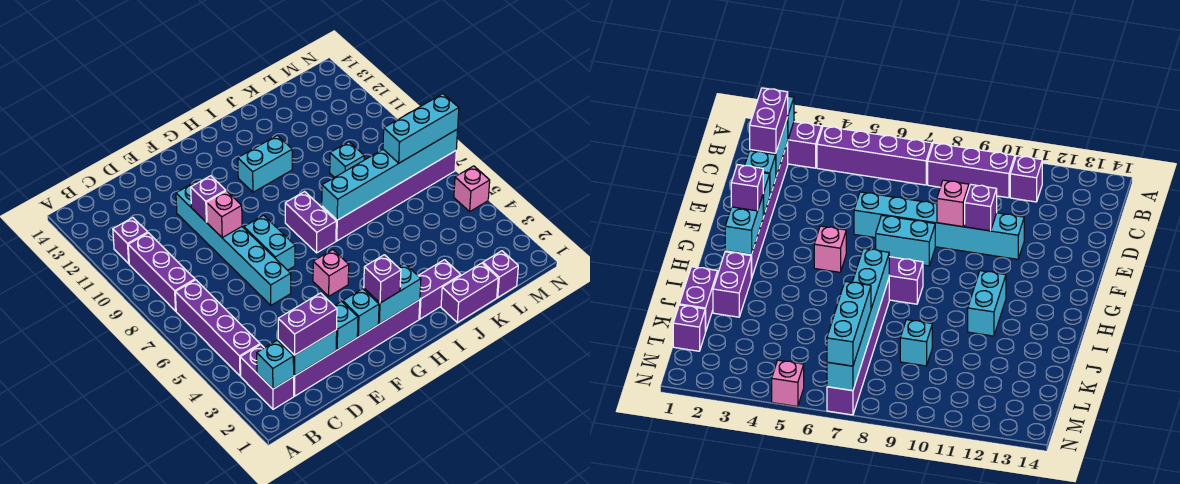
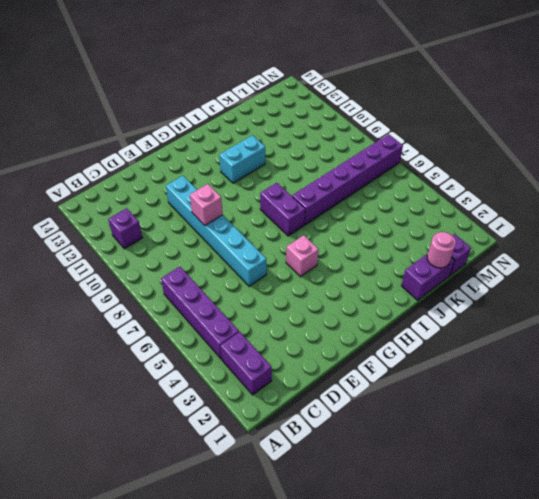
pink 1x1 round brick [427,232,456,268] -> none
none -> purple 1x3 brick [128,233,195,311]
none -> purple 1x6 brick [294,300,420,396]
none -> cyan 1x2 brick [244,215,295,270]

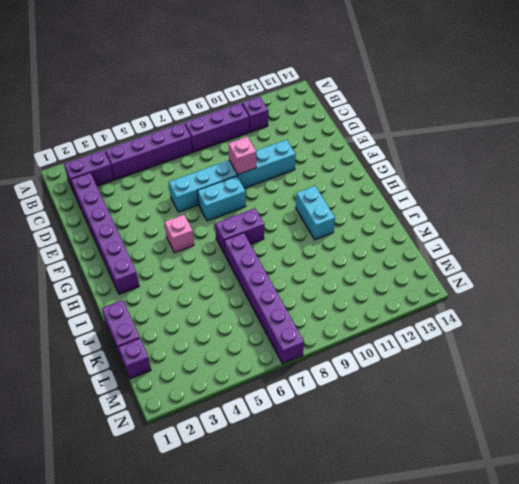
none -> purple 1x2 brick [418,260,461,319]
none -> cyan 1x1 brick [330,142,364,178]
none -> pink 1x1 brick [454,166,490,211]

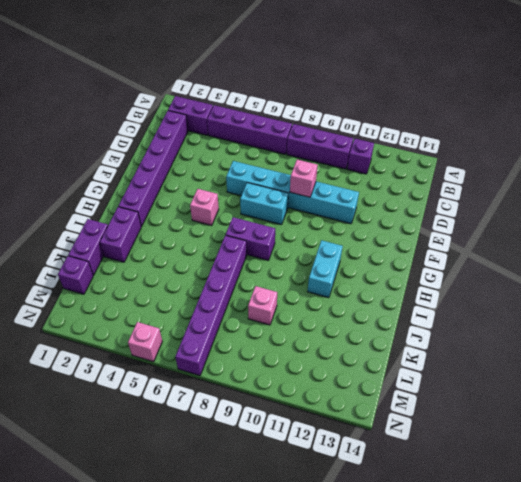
pink 1x1 brick [248,286,277,325] -> cyan 1x1 brick [330,142,364,178]
none -> cyan 1x1 brick [257,340,294,389]
none -> cyan 1x2 brick [278,330,337,376]
none -> cyan 1x1 brick [335,301,358,350]

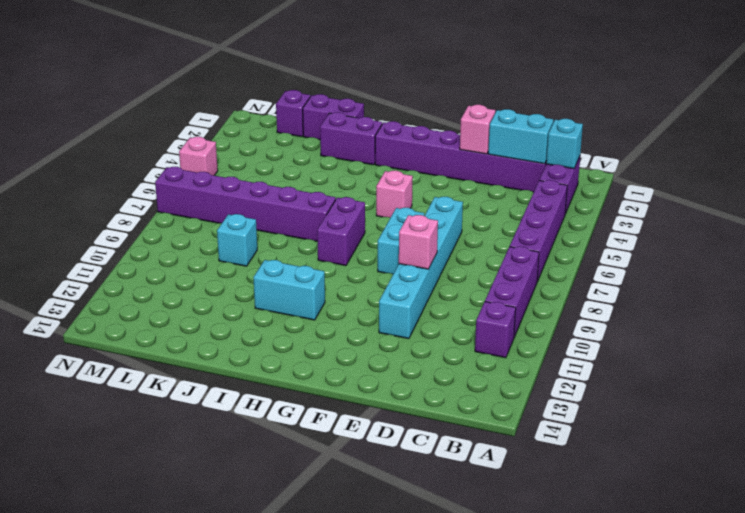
pink 1x1 brick [460,105,495,154] -> cyan 1x1 brick [335,301,358,350]
none -> purple 1x1 brick [191,176,226,222]
none -> cyan 1x1 brick [343,289,379,337]
none -> cyan 1x2 brick [364,263,421,324]

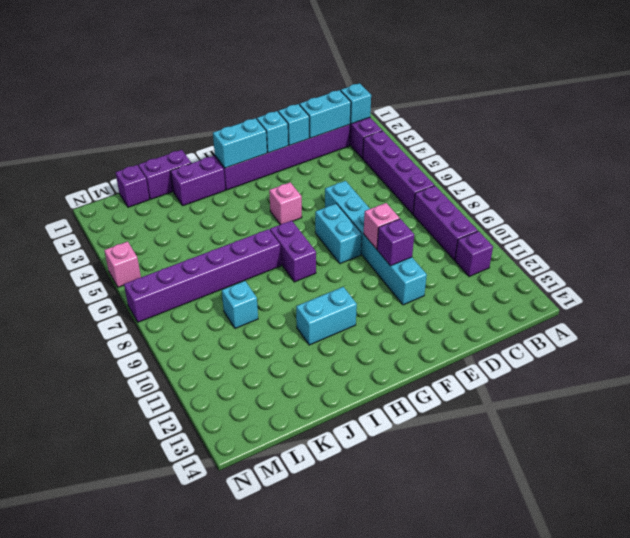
none -> cyan 1x6 brick [322,129,458,220]
none -> purple 1x2 brick [278,293,337,355]
none -> purple 1x1 brick [364,255,401,303]

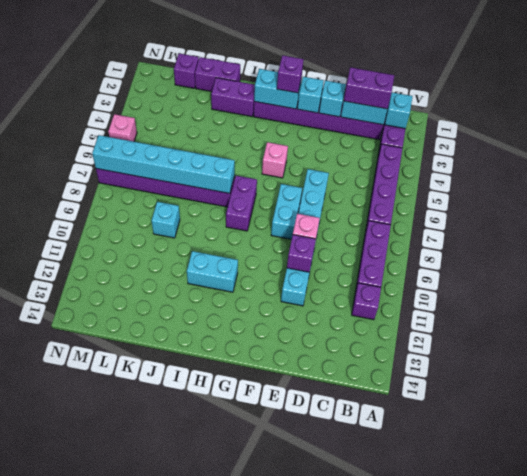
none -> cyan 1x3 brick [383,94,459,163]

